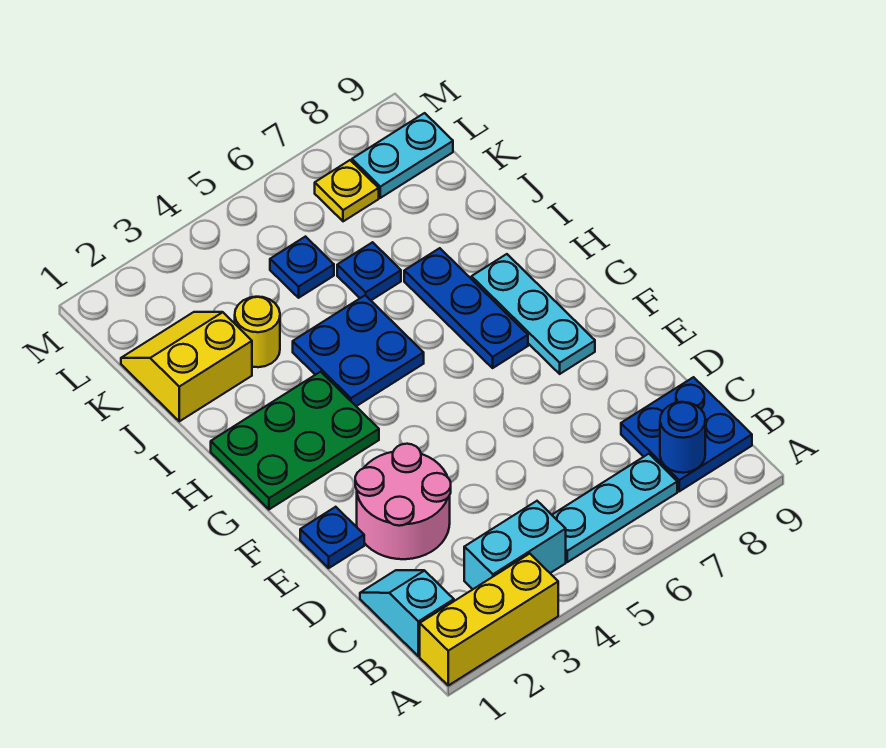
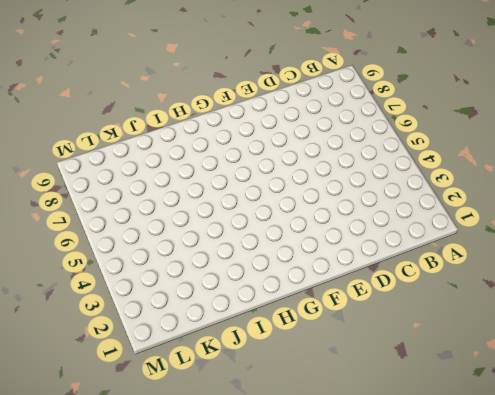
none -> yellow 1x3 brick [420,554,558,685]
none -> cyan 1x2 slope [360,570,454,656]
none -> cyan 1x2 brick [464,501,566,589]

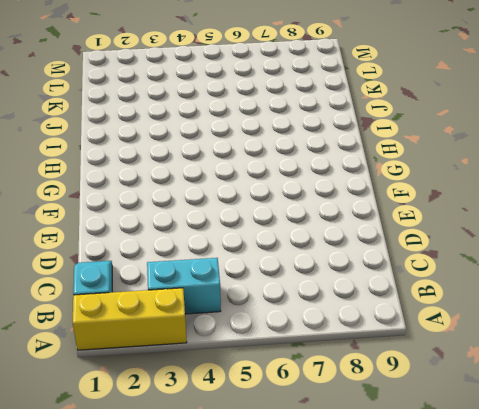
none -> cyan 1x3 plate [552,454,677,562]
none -> blue 2x2 plate [621,377,752,491]
none -> pink 2x2 round brick [355,444,451,559]

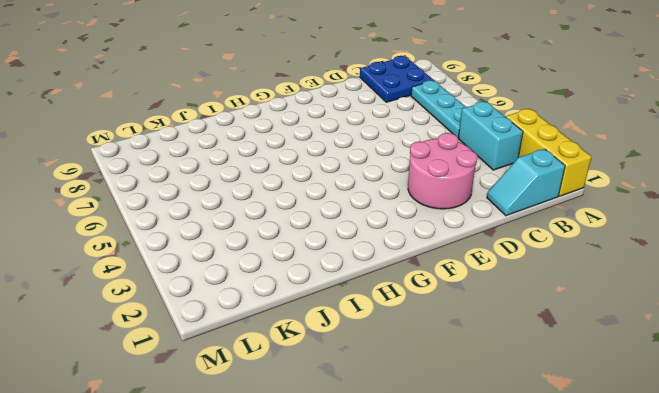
none -> blue 1x1 plate [300,507,364,568]
none -> cyan 1x3 plate [471,254,595,374]
none -> green 2x3 plate [211,372,379,509]

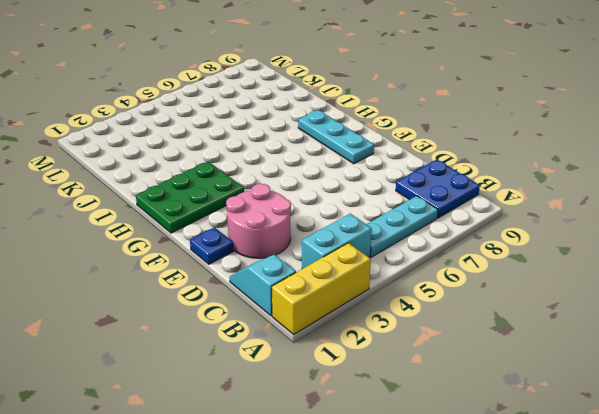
none -> blue 1x3 plate [404,248,528,368]
none -> blue 2x2 plate [293,295,424,406]
none -> yellow 2x2 slope [121,312,252,421]

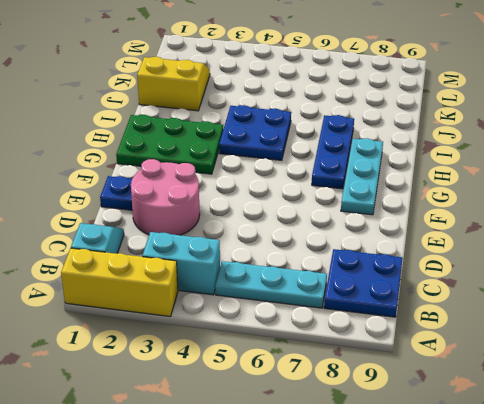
none -> yellow 1x1 round brick [235,297,280,367]
none -> blue 1x1 plate [337,242,401,300]
none -> blue 1x1 plate [270,237,334,298]

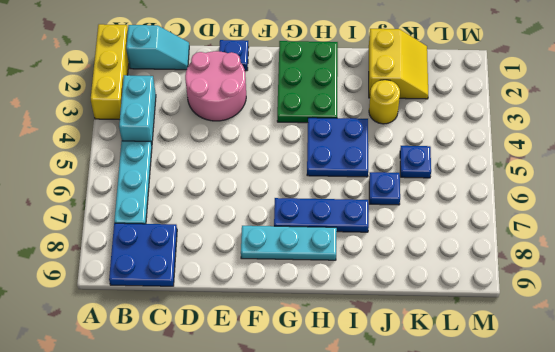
none -> yellow 1x1 plate [315,160,379,221]
none -> cyan 1x2 plate [352,113,453,198]
none -> blue 1x1 round brick [660,402,705,473]

